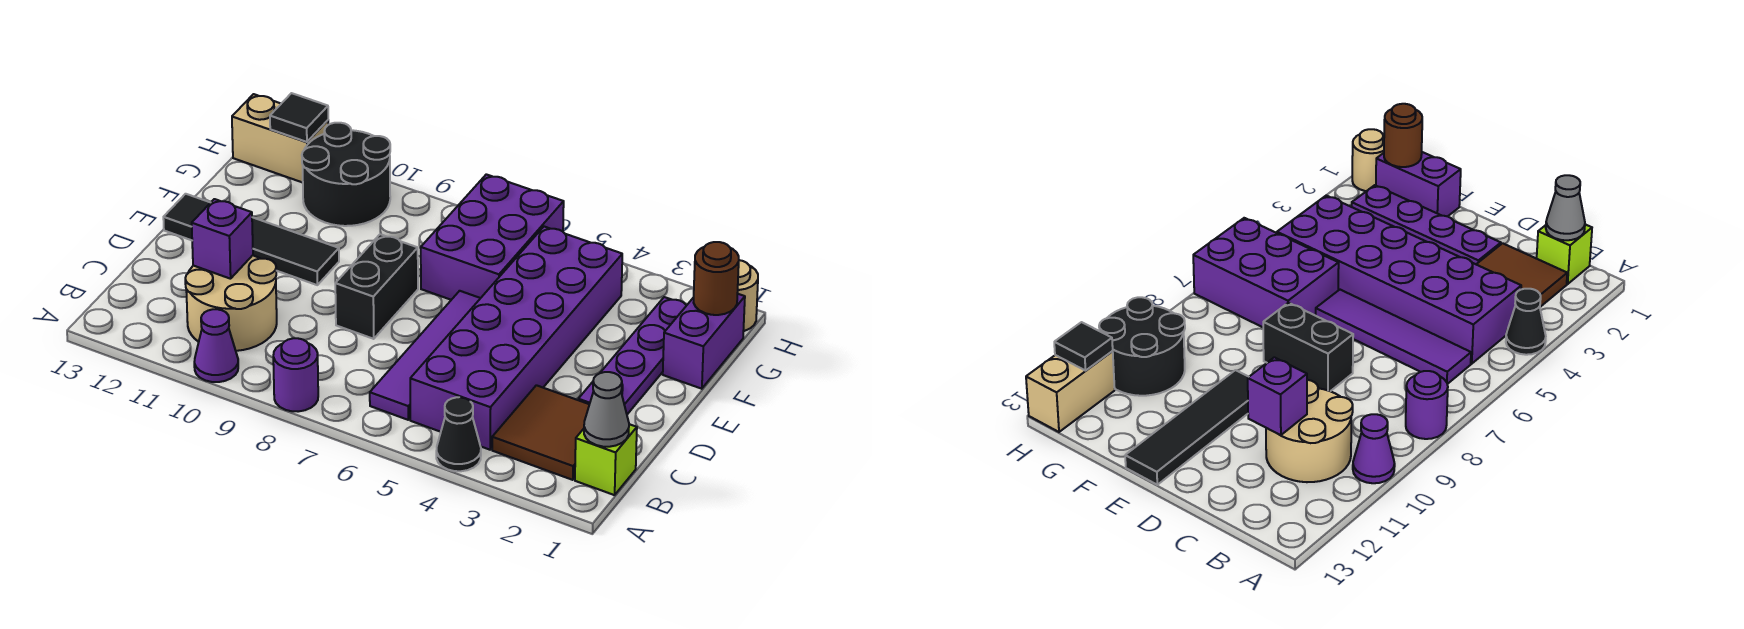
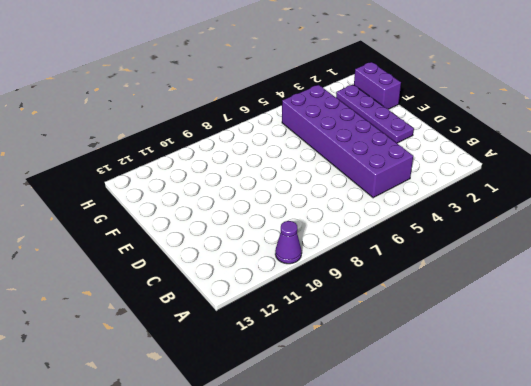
none -> black 1x1 cone [436,397,481,471]
none -> purple 1x1 round brick [273,338,318,412]
none -> lime 1x1 brick [575,424,637,495]

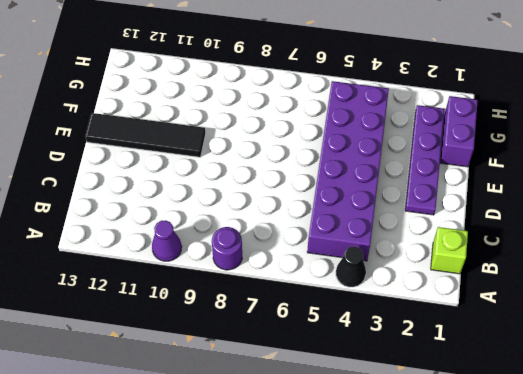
none -> brown 2x2 tile [492,385,589,480]
none -> purple 1x4 tile [370,291,480,420]
none -> tan 2x2 round brick [185,255,277,351]

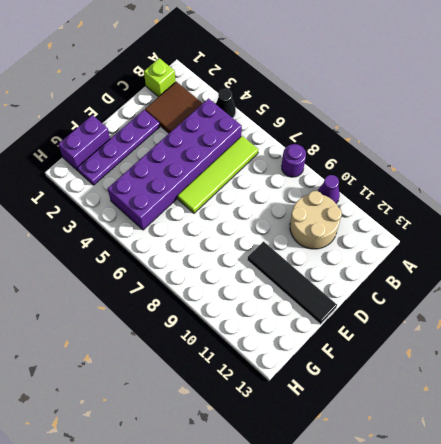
lime 1x4 tile [178,136,258,213] -> purple 1x4 tile [370,291,480,420]
none -> black 1x2 brick [335,234,418,339]
none -> purple 2x3 brick [421,174,564,300]
none -> black 2x2 round brick [302,123,390,226]

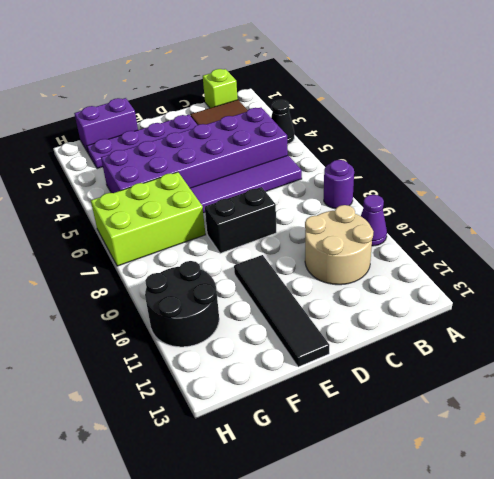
lime 2x3 brick [91,172,206,266] -> purple 2x3 brick [421,174,564,300]
none -> tan 1x1 round brick [737,260,758,331]
none -> tan 1x2 brick [232,94,328,183]
none -> grey 1x1 cone [584,372,629,447]

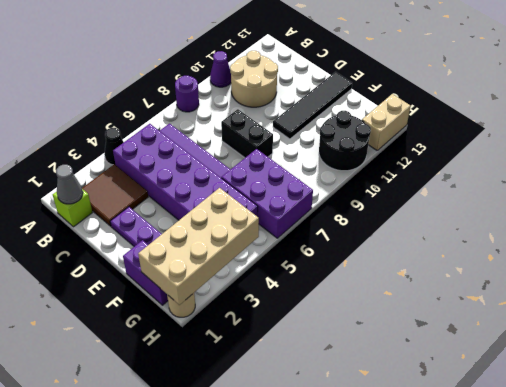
tan 2x4 brick [138,188,259,305] -> brown 1x1 round brick [694,242,739,315]
none -> purple 1x1 brick [192,199,253,279]
none -> black 1x1 tile [270,93,328,142]

